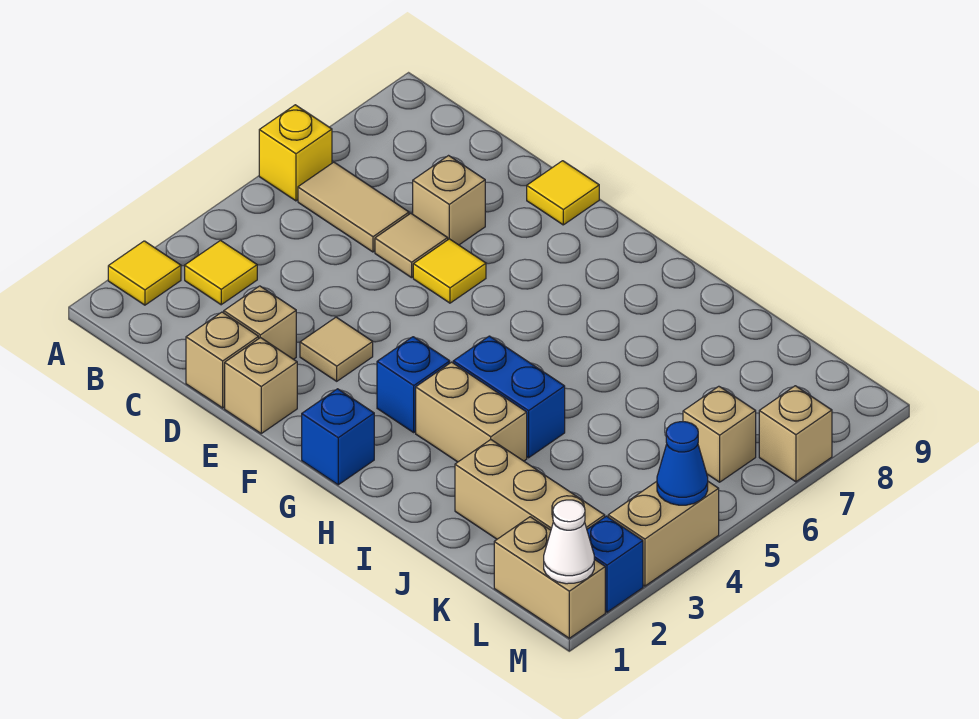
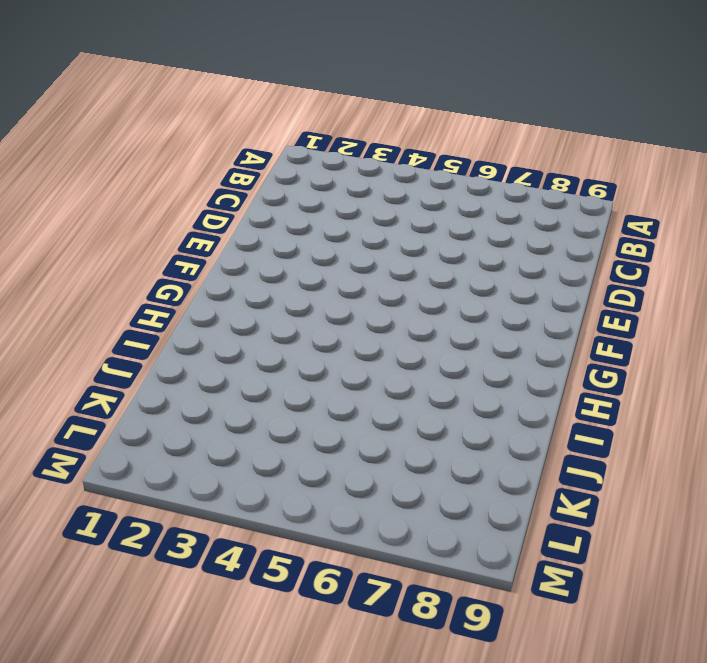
none -> yellow 1x1 tile [108,241,181,305]
none -> yellow 1x1 brick [259,105,332,201]
none -> yellow 1x1 tile [185,241,257,305]

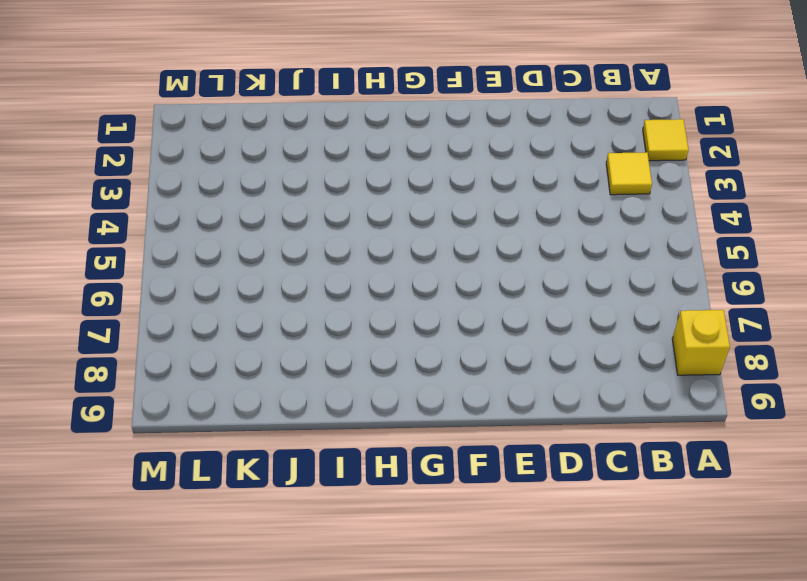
yellow 1x1 brick [672,310,730,375] -> yellow 1x1 brick moved to [259,105,332,201]
none -> tan 1x2 tile [298,162,409,252]
none -> tan 1x1 brick [186,312,259,408]
none -> tan 1x1 brick [224,286,296,359]

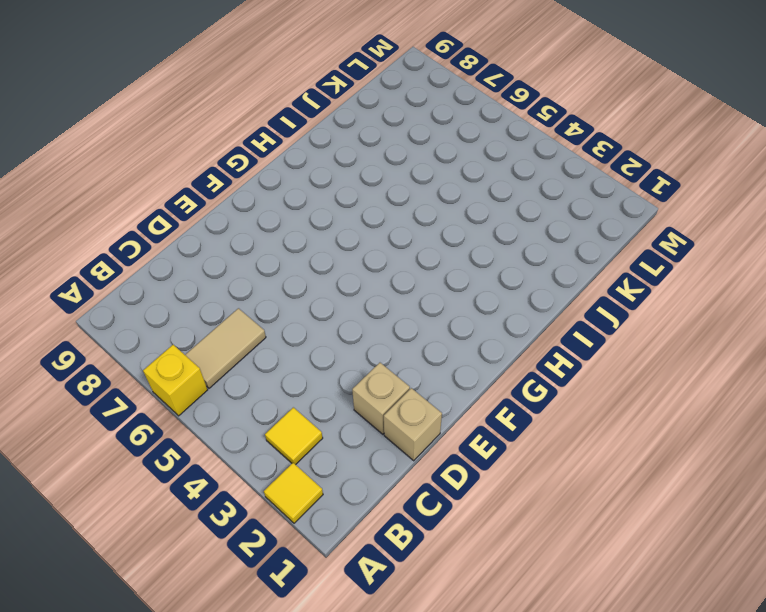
none -> tan 1x1 tile [375,213,448,278]
none -> tan 1x1 brick [413,156,485,245]
none -> tan 1x1 brick [225,338,297,433]

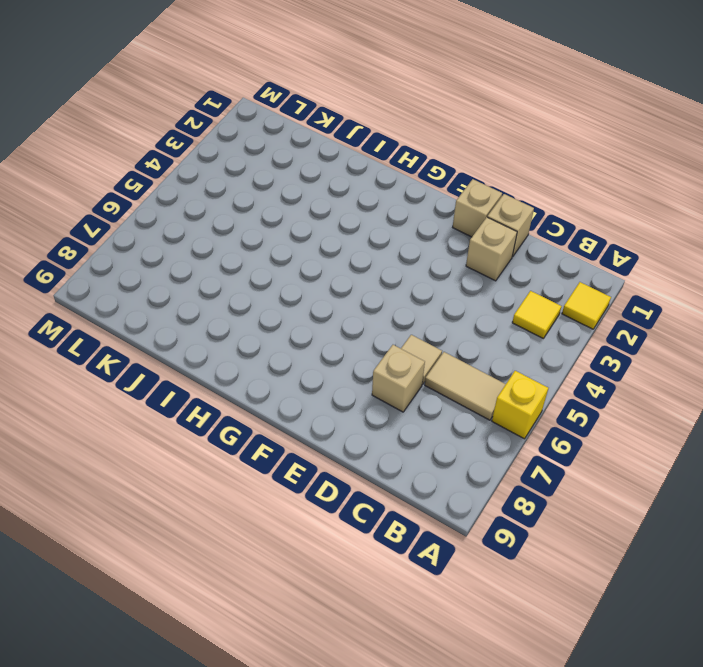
none -> tan 1x1 tile [300,317,373,381]
none -> yellow 1x1 tile [413,239,486,303]
none -> yellow 1x1 tile [527,161,599,225]

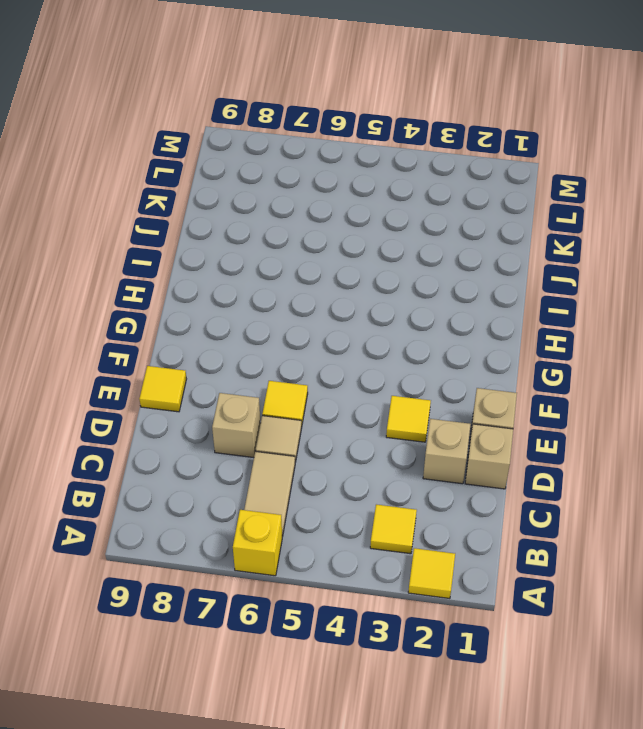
yellow 1x1 tile [386,396,431,442] -> tan 1x1 tile [300,317,373,381]
none -> blue 1x1 brick [302,389,374,485]
none -> blue 1x1 brick [377,337,450,432]
none -> tan 1x2 brick [416,362,527,462]

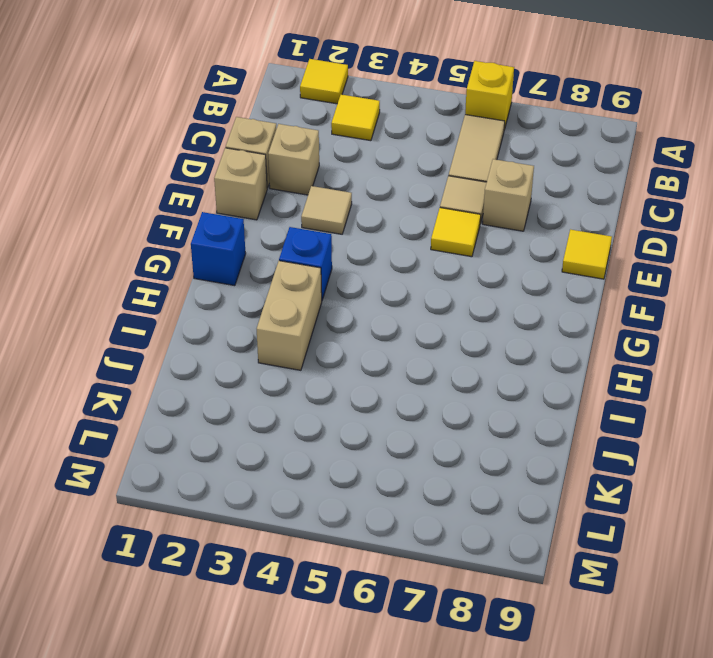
none -> blue 1x2 brick [453,336,565,458]
none -> tan 1x3 brick [455,440,605,539]
none -> tan 1x2 brick [494,517,605,638]

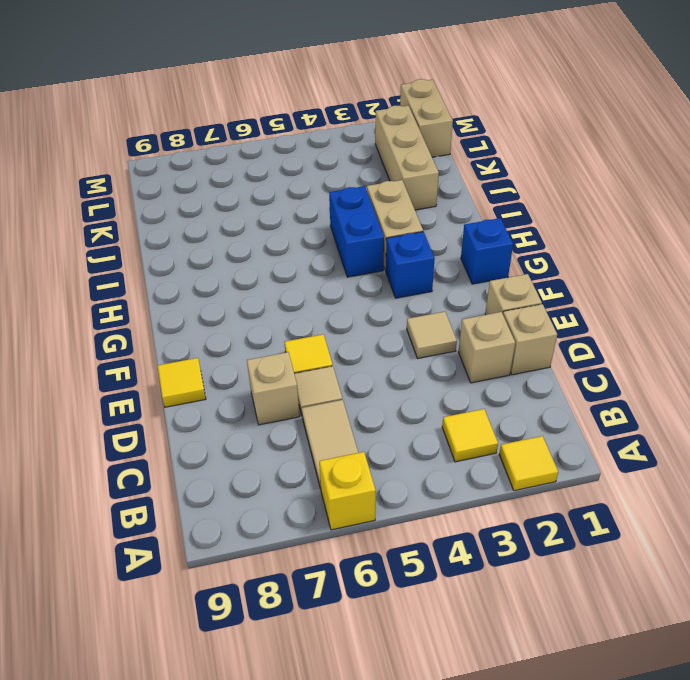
none -> tan 1x1 brick [683,386,756,482]
none -> blue 1x1 brick [587,516,643,612]
none -> tan 1x2 brick [608,481,719,586]

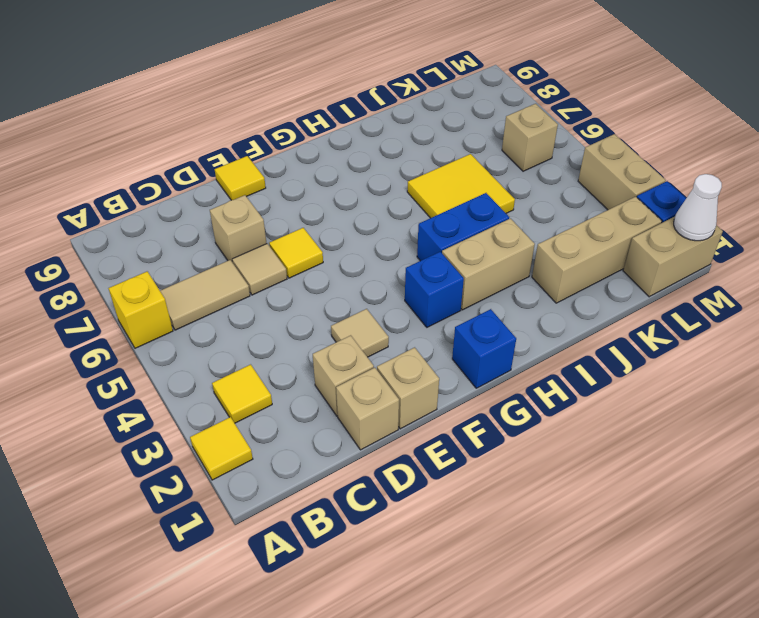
yellow 2x2 tile [407,154,515,218] -> none
none -> tan 1x1 brick [759,386,832,482]
none -> blue 1x1 cone [657,422,708,505]

